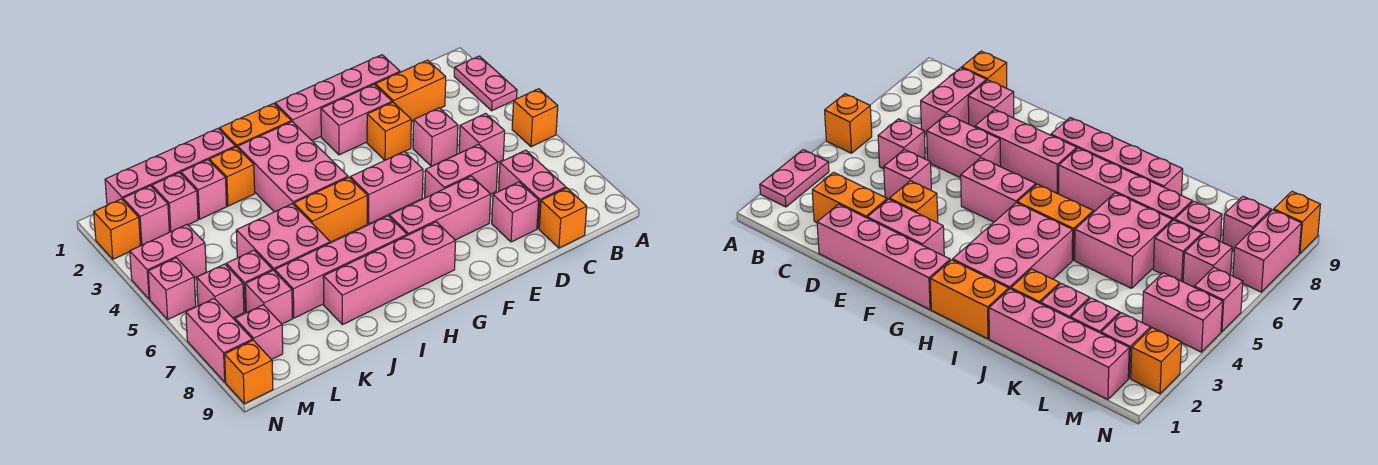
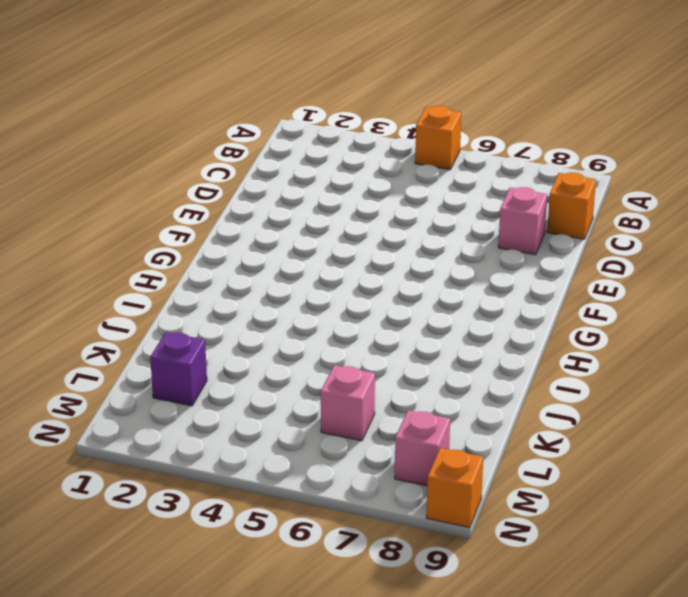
purple 1x1 brick [150,332,207,406] -> pink 1x1 brick [152,173,198,232]
none -> pink 1x2 plate [454,56,517,111]
none -> orange 1x2 brick [375,60,446,121]
none -> pink 1x1 brick [459,113,505,162]
none -> pink 1x2 brick [499,150,566,229]

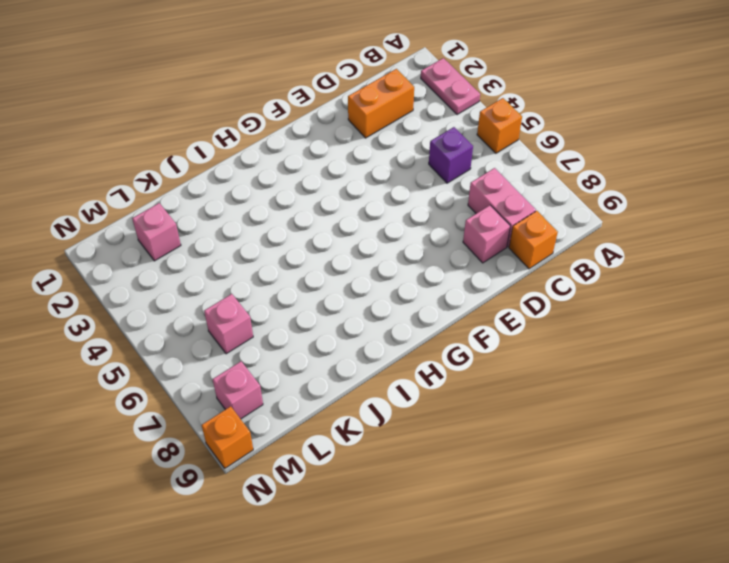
purple 1x1 brick [429,127,473,183] -> pink 1x1 brick [459,113,505,162]
none -> pink 1x4 brick [275,55,400,140]
none -> pink 1x1 brick [413,108,458,166]
none -> pink 1x2 brick [425,144,498,198]
none -> pink 1x2 brick [321,85,392,155]

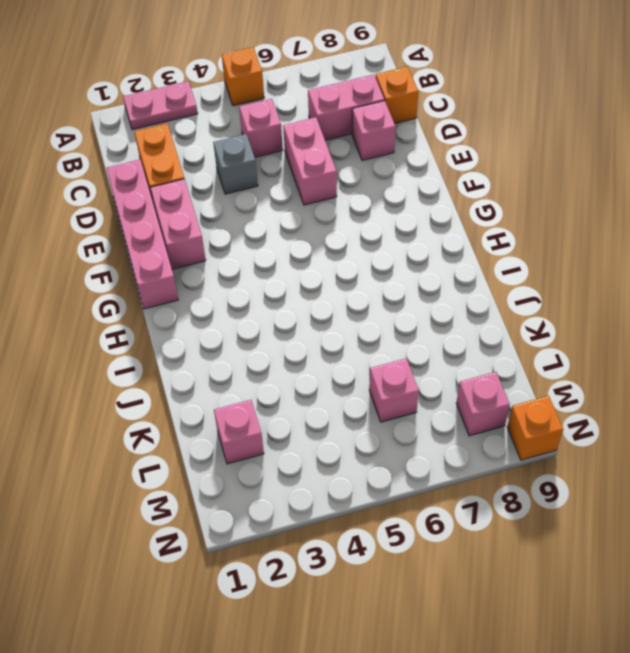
grey 1x1 brick [213,134,258,194] -> pink 1x1 brick [413,108,458,166]
none -> orange 1x1 brick [367,102,411,160]
none -> pink 1x3 brick [389,176,491,240]
none -> pink 1x2 brick [350,151,423,224]
none -> pink 1x4 brick [323,222,456,325]

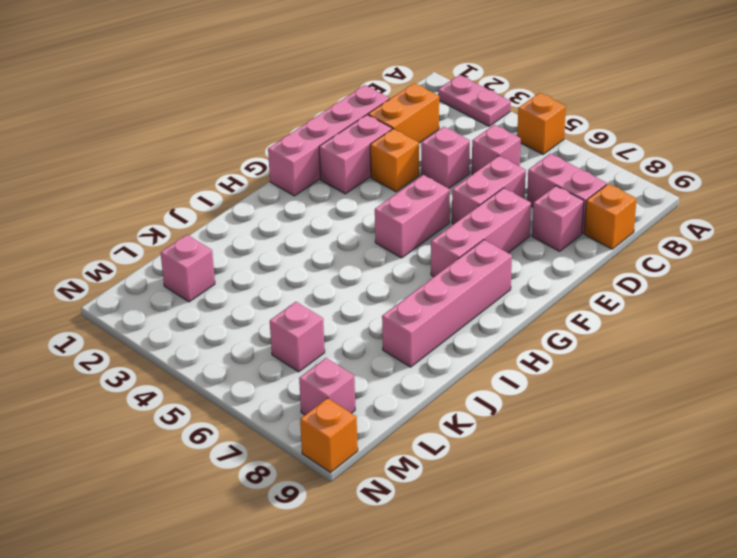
none -> orange 1x2 brick [219,103,291,148]
none -> pink 2x3 brick [238,122,348,212]
none -> orange 1x2 brick [294,177,367,242]
none -> pink 1x4 brick [275,216,407,318]

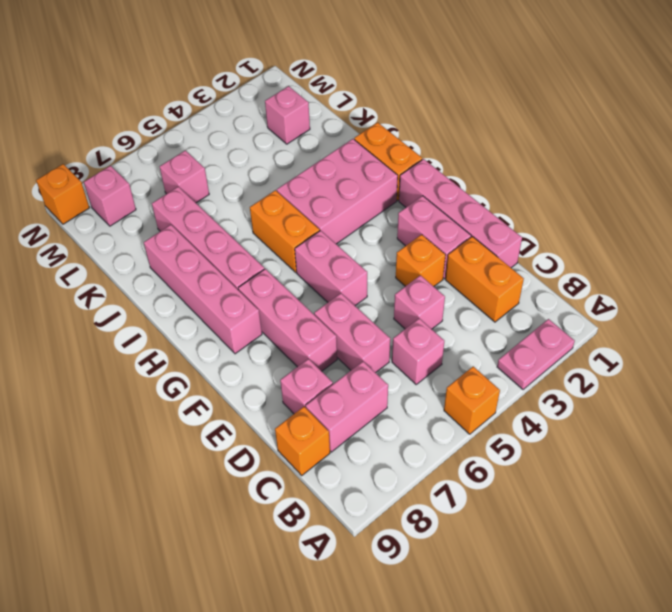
none -> pink 1x4 brick [105,129,235,205]
none -> orange 1x1 brick [209,147,255,206]
none -> pink 2x2 brick [236,204,330,271]
none -> pink 1x1 brick [181,160,227,219]

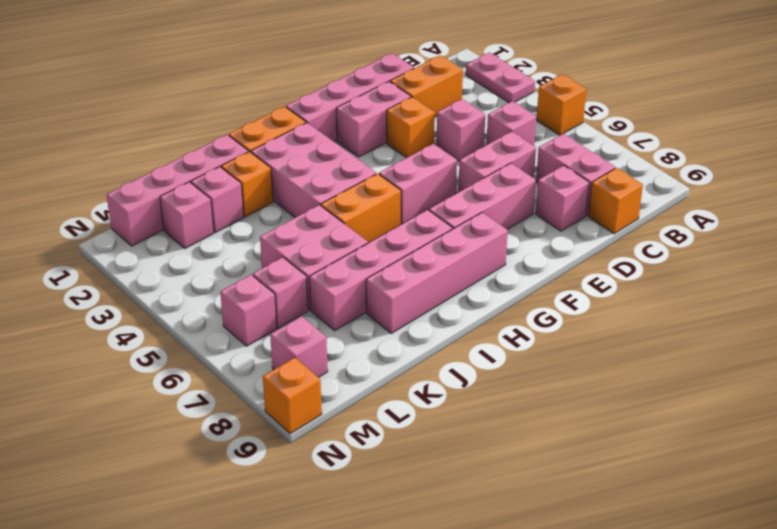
none -> pink 1x1 brick [245,270,292,324]
none -> pink 1x1 brick [123,186,169,245]
none -> pink 1x2 brick [130,225,206,299]
none -> orange 1x1 brick [94,199,141,259]

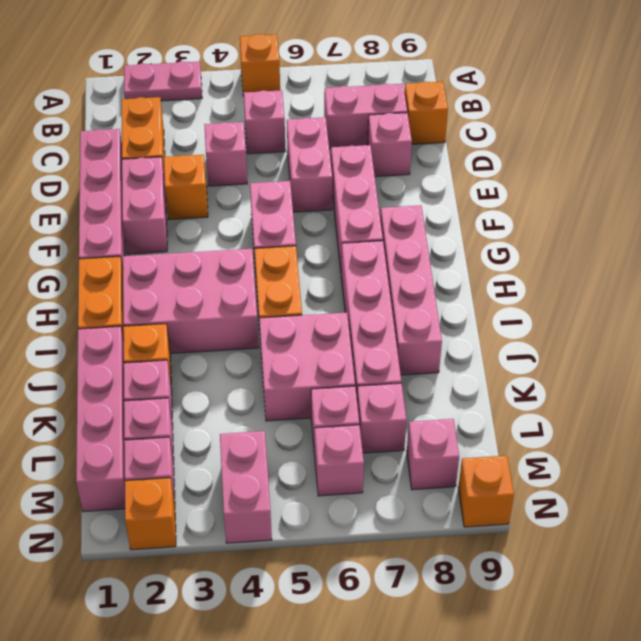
none -> pink 1x1 brick [148,258,196,319]
none -> pink 1x2 brick [186,299,252,382]

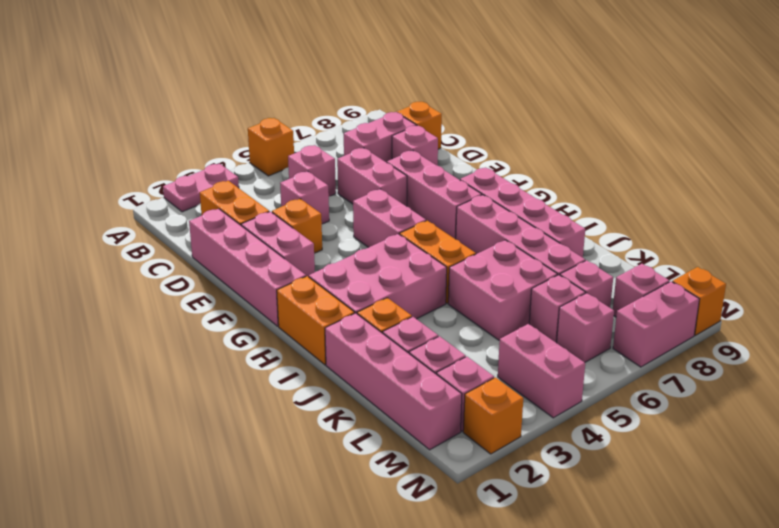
none -> pink 1x1 brick [148,258,196,319]

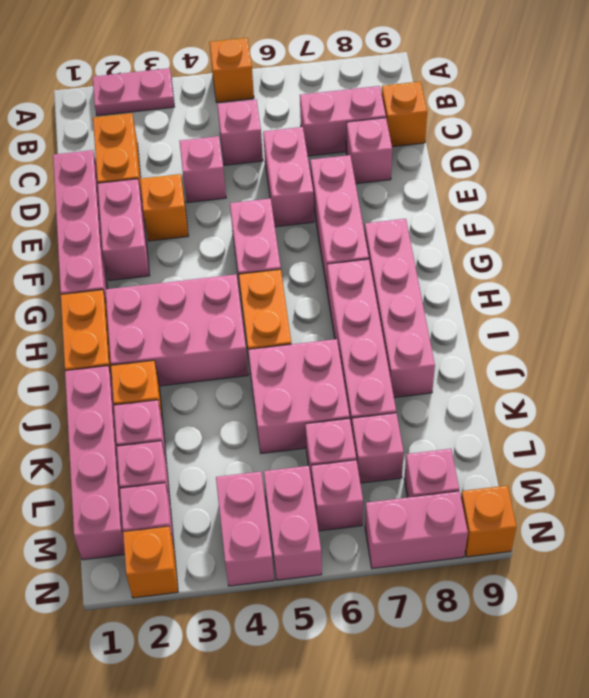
pink 1x2 brick [264,466,322,580] -> pink 1x1 brick [148,258,196,319]

